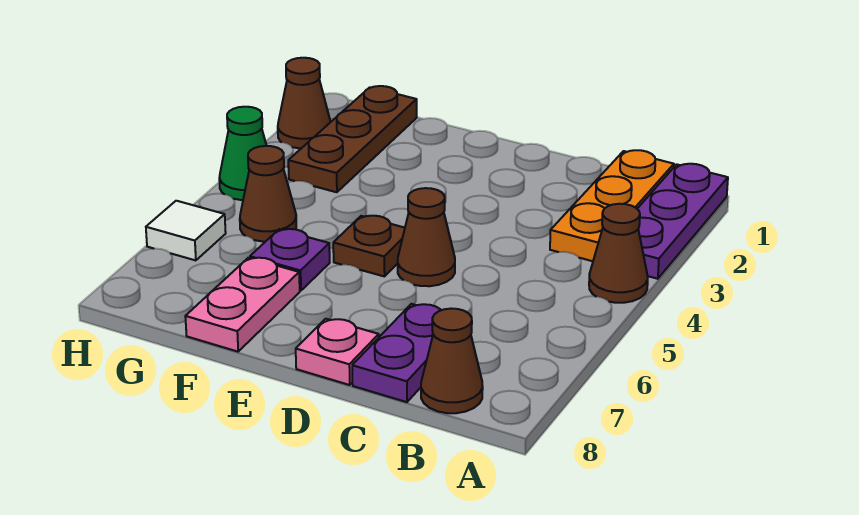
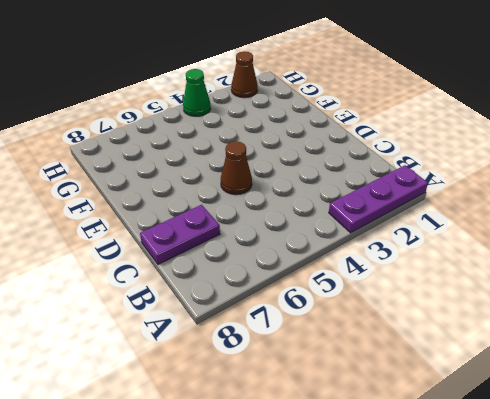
none -> brown 1x1 cone [589,204,648,303]
none -> orange 1x3 plate [550,150,674,261]
none -> brown 1x1 cone [421,309,483,413]

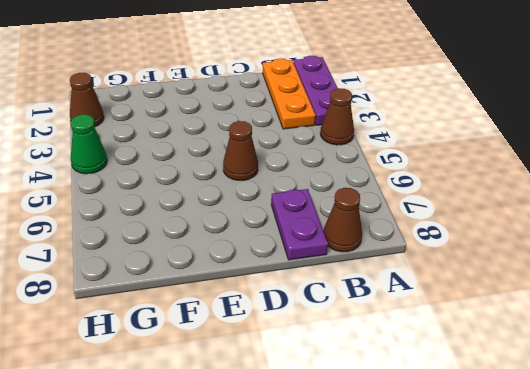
none -> pink 1x1 plate [296,319,379,385]
none -> brown 1x1 plate [333,216,405,277]
none -> purple 1x1 plate [250,229,330,291]

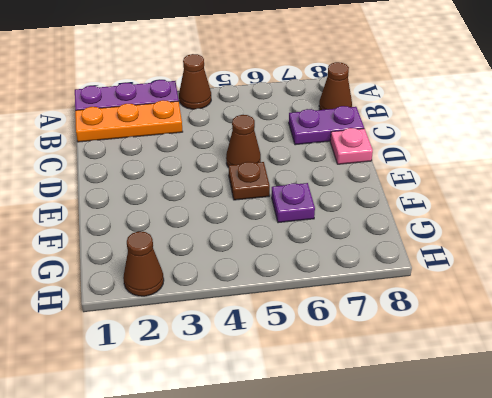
none -> pink 1x2 plate [185,258,300,352]
none -> brown 1x3 plate [288,86,417,192]
none -> brown 1x1 cone [240,146,296,242]

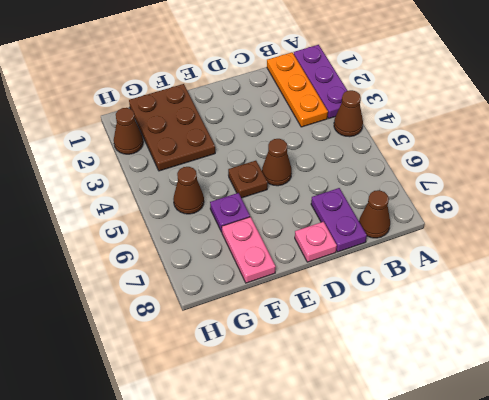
brown 2x3 plate [129,84,215,171] -> brown 1x3 plate [288,86,417,192]
none -> green 1x1 cone [219,107,267,200]
none -> white 1x1 tile [146,201,226,260]

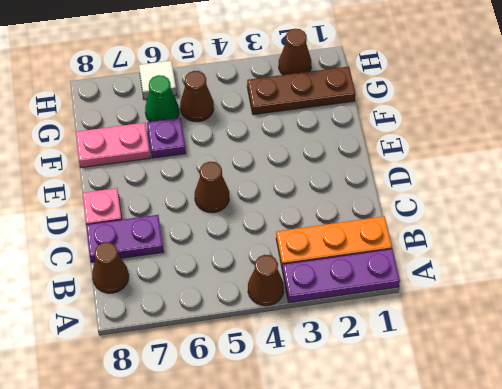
green 1x1 cone [145,75,179,122] -> green 1x1 cone moved to [219,107,267,200]
none -> brown 1x1 plate [333,216,405,277]

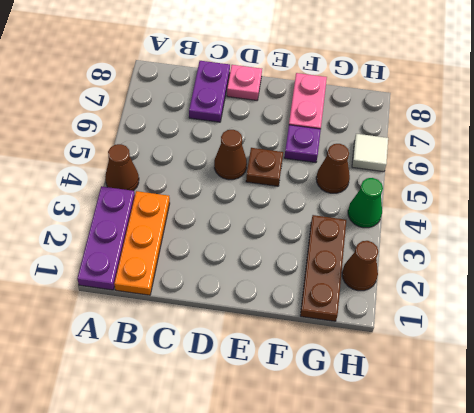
none -> brown 1x1 cone [421,309,483,413]

